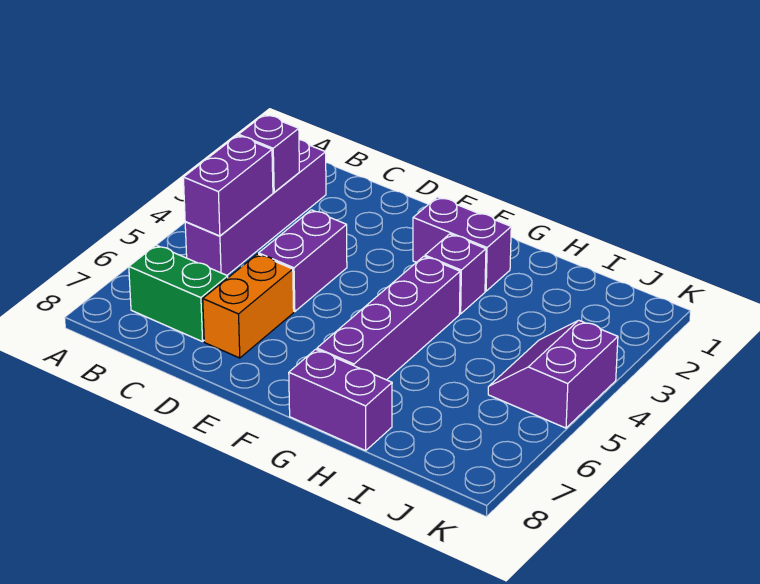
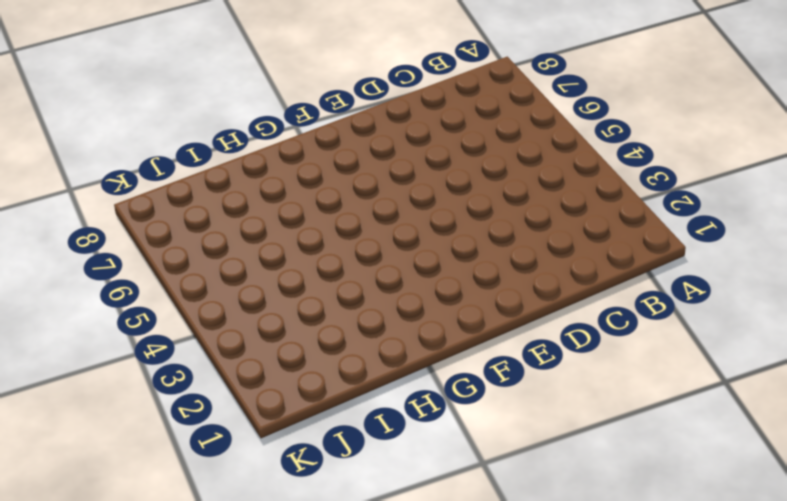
none -> purple 1x4 brick [185,140,326,275]
none -> green 1x2 brick [129,245,228,342]

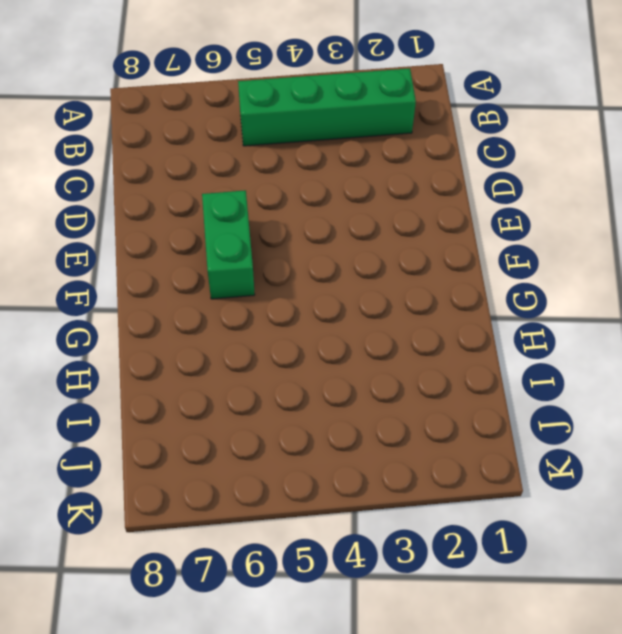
green 1x4 brick [238,68,416,146] -> purple 1x4 brick [185,140,326,275]
green 1x2 brick [202,190,255,299] -> green 1x2 brick moved to [129,245,228,342]
none -> purple 1x2 brick [259,210,347,312]
none -> orange 1x2 brick [203,254,294,358]

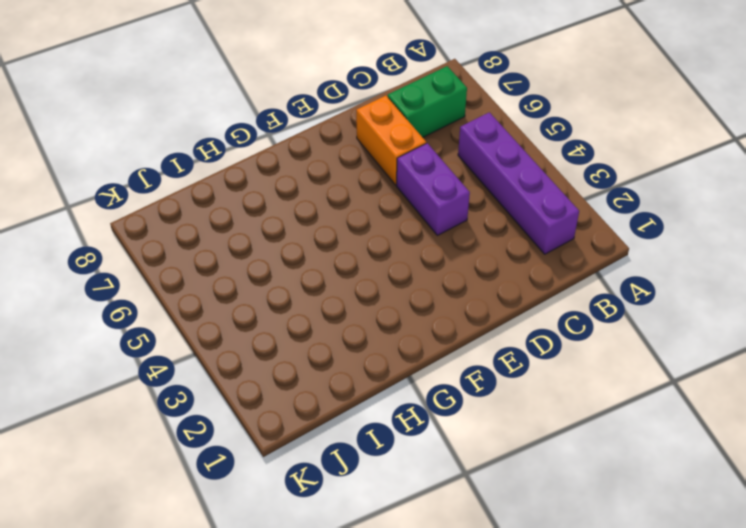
none -> purple 1x2 brick [413,197,511,291]
none -> purple 1x1 brick [425,234,486,314]

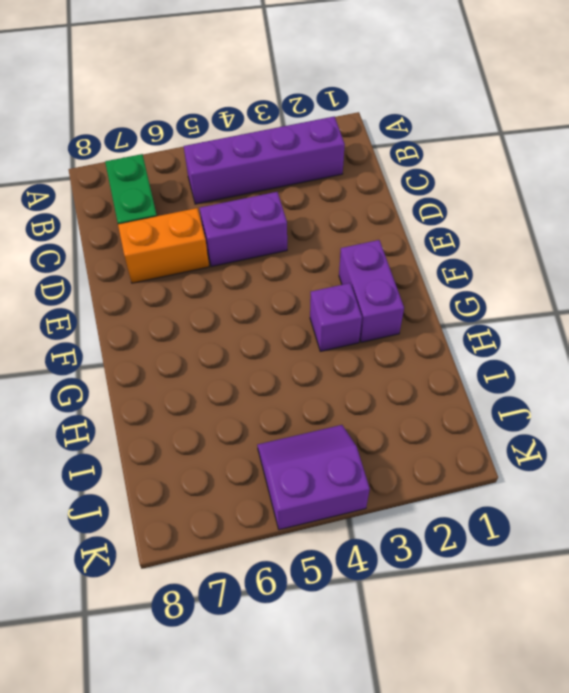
none -> purple 1x4 brick [317,256,460,380]
none -> purple 1x2 brick [289,349,392,451]

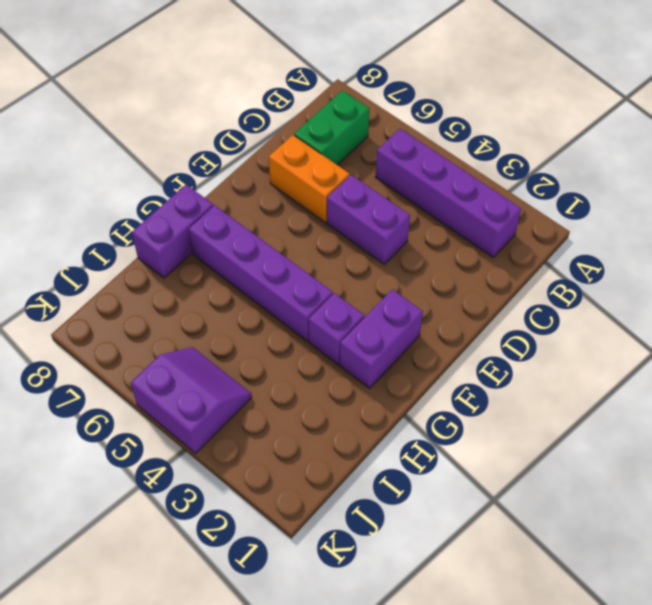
none -> purple 1x1 brick [239,115,299,192]
none -> purple 1x2 brick [183,135,273,236]

